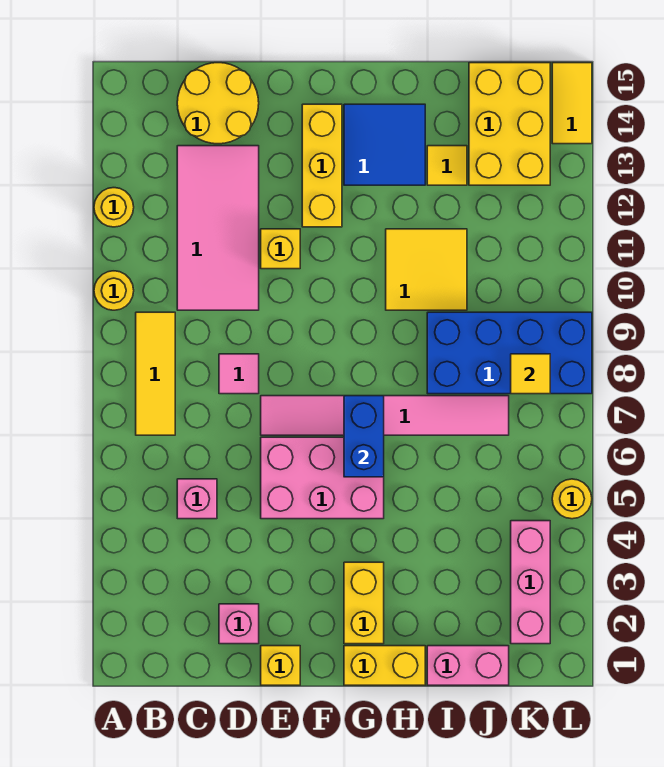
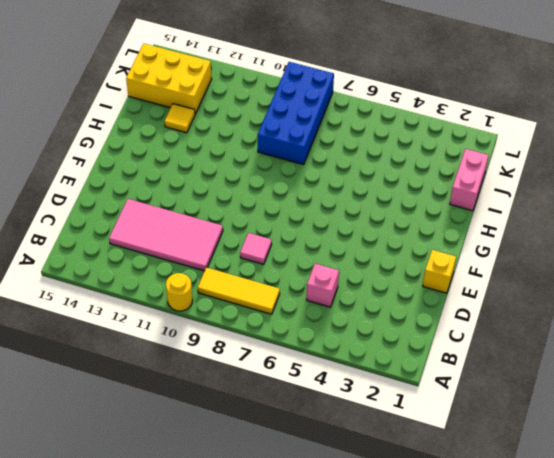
none -> yellow 1x1 round brick [94,188,134,227]
none -> yellow 2x2 round brick [177,63,259,144]
none -> pink 1x1 brick [219,604,259,644]

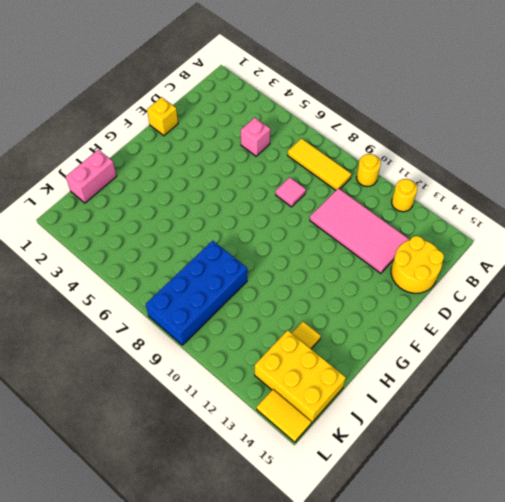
none -> pink 1x1 brick [219,604,259,644]
none -> pink 2x3 brick [261,437,384,519]
none -> pink 1x6 tile [261,396,509,435]

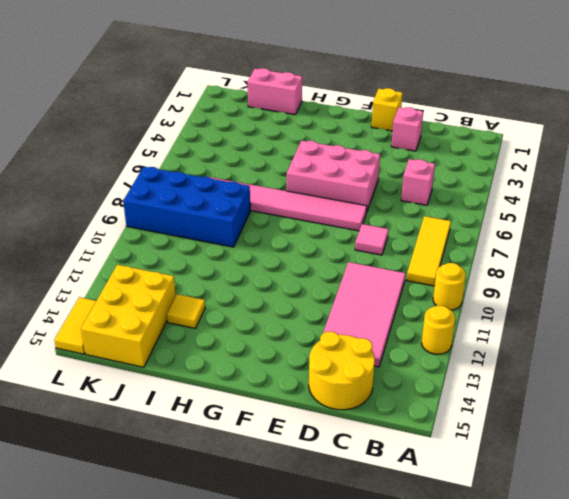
none -> yellow 1x1 brick [261,229,300,269]
none -> yellow 1x3 brick [302,104,342,227]
none -> yellow 1x2 brick [344,646,425,685]

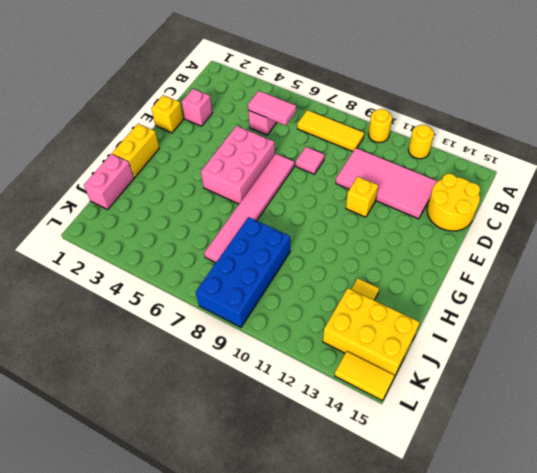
pink 1x2 tile [248,91,296,125] -> none
none -> yellow 1x3 brick [302,104,342,227]
none -> yellow 1x2 brick [344,562,384,644]
none -> blue 2x2 tile [344,104,425,185]

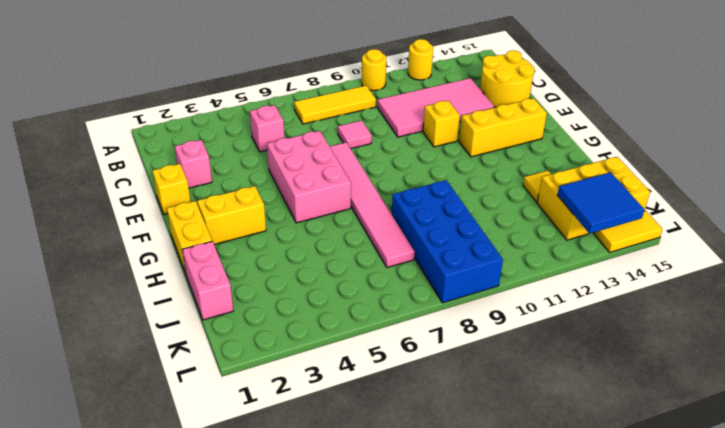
blue 2x2 tile [557,172,644,234] -> blue 2x2 tile moved to [344,104,425,185]
none -> yellow 2x2 tile [386,229,467,310]
none -> pink 1x3 brick [511,521,550,644]
none -> yellow 1x1 round brick [552,479,592,519]

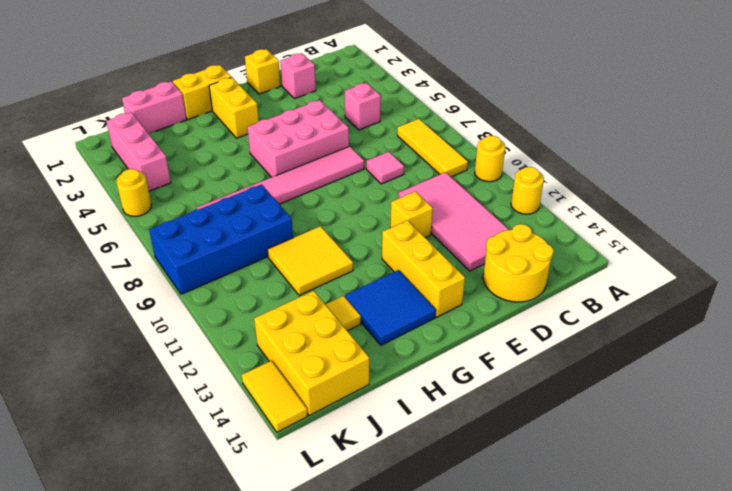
none -> blue 1x2 brick [344,396,384,477]
none -> yellow 1x1 tile [511,354,550,394]

